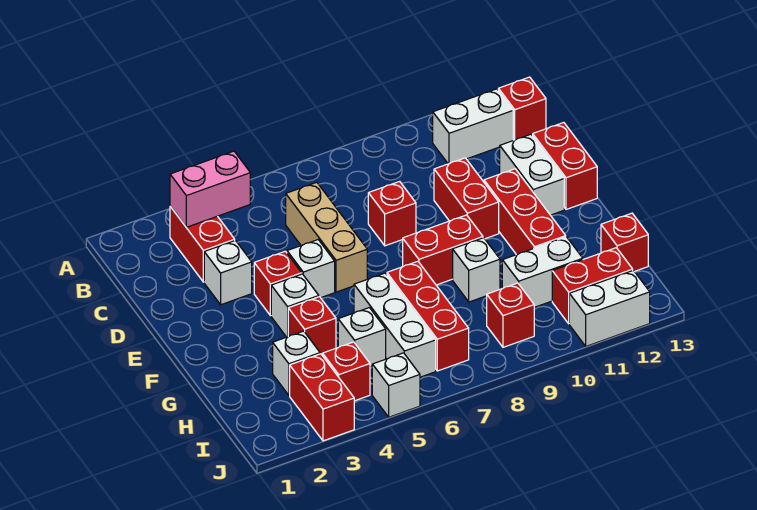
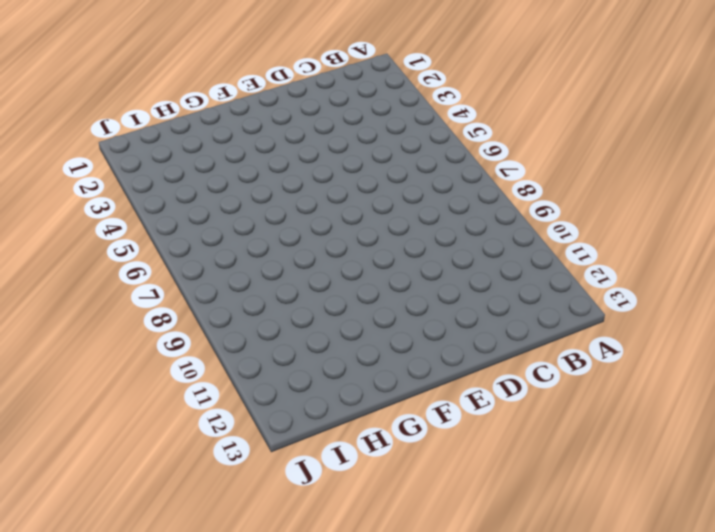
none -> red 1x2 brick [170,207,235,282]
none -> white 1x2 brick [433,89,513,164]
none -> red 1x1 brick [498,77,546,140]

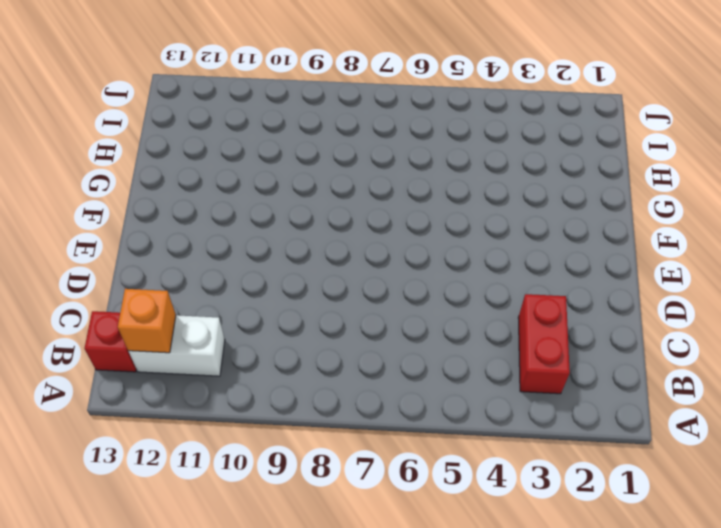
orange 1x1 brick [118,289,176,353] -> none
none -> tan 1x3 brick [286,182,367,292]
none -> white 1x1 brick [204,240,252,305]
none -> red 1x1 brick [368,181,416,246]

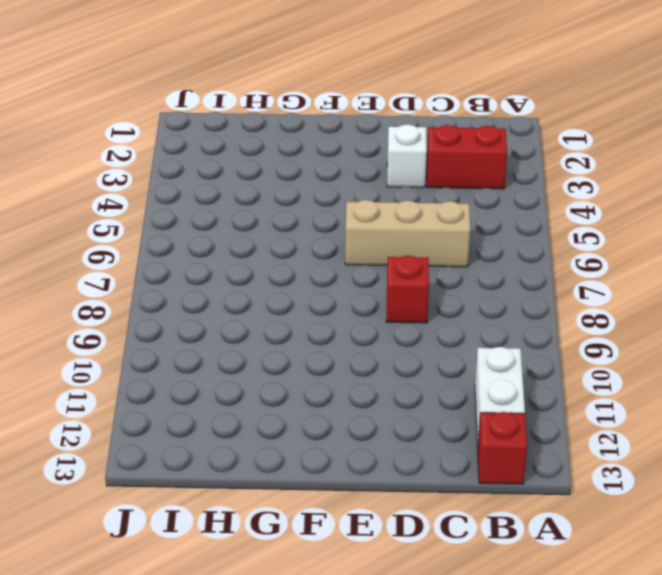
none -> red 1x2 brick [434,158,499,239]
none -> white 1x2 brick [500,134,564,215]
none -> red 1x2 brick [533,123,597,209]

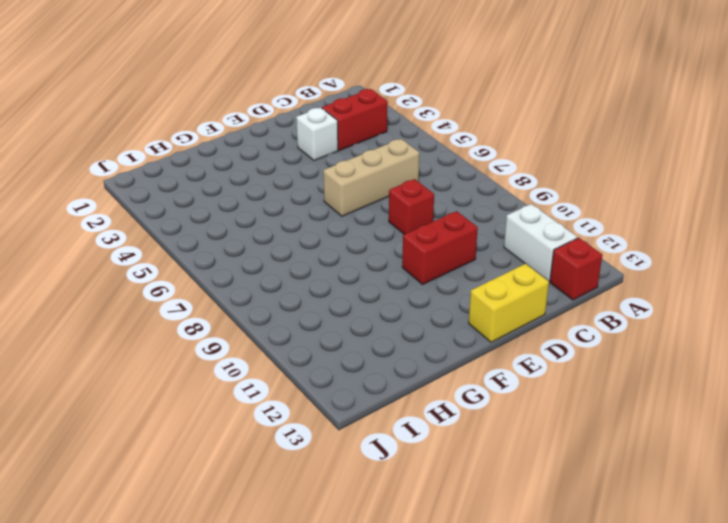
yellow 1x2 brick [469,264,549,342] -> red 1x2 brick [533,123,597,209]
none -> white 1x2 brick [500,134,564,215]
none -> red 1x1 brick [254,251,302,316]
none -> white 1x1 brick [287,240,335,298]

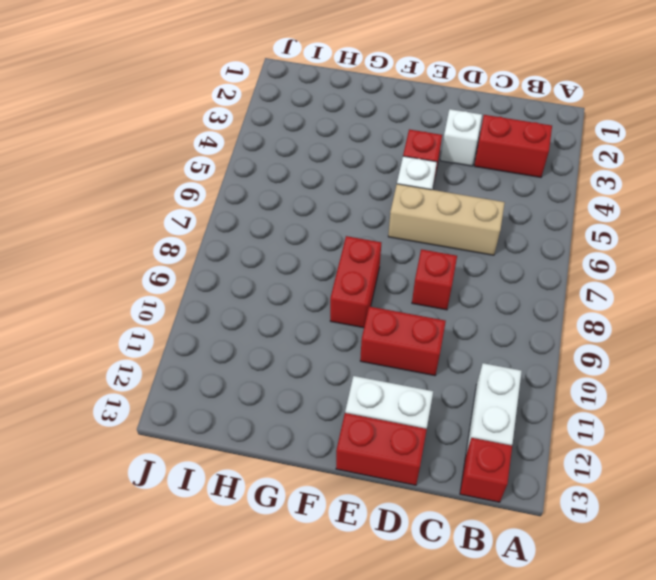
none -> red 1x3 brick [484,169,566,255]
none -> white 1x1 brick [271,274,319,337]
none -> red 1x1 brick [288,297,336,355]

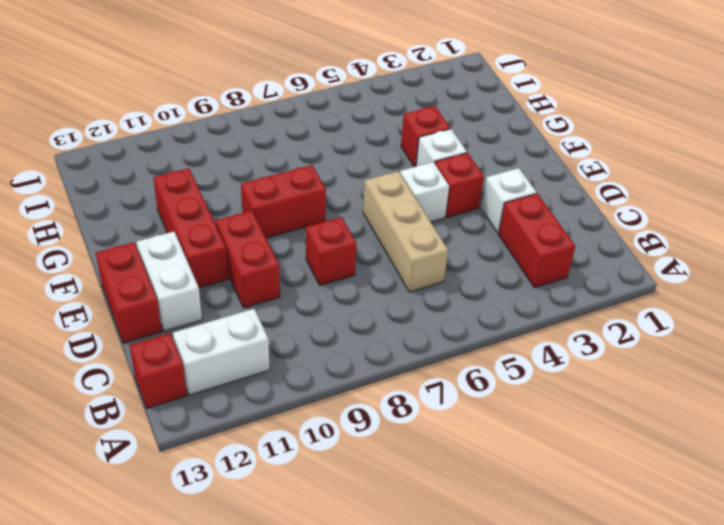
none -> white 1x3 brick [354,273,436,377]
none -> red 1x3 brick [387,261,469,371]
none -> white 1x1 brick [453,238,500,302]

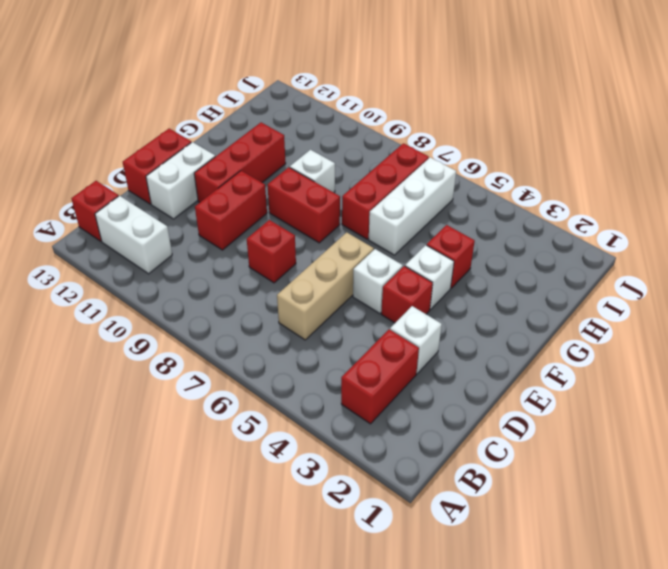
none -> white 1x1 brick [273,331,320,395]
none -> white 1x1 brick [338,308,386,366]
none -> white 1x2 brick [502,237,583,307]

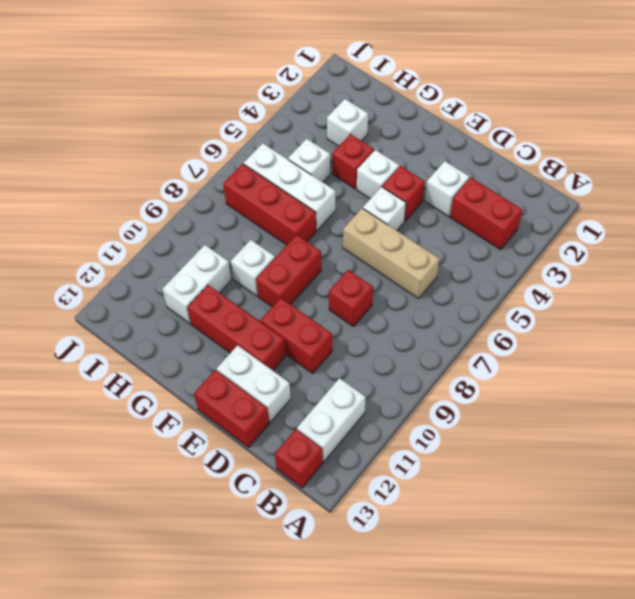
none -> red 1x1 brick [601,213,648,271]
none -> red 1x2 brick [290,354,354,441]
none -> red 1x1 brick [323,342,370,401]

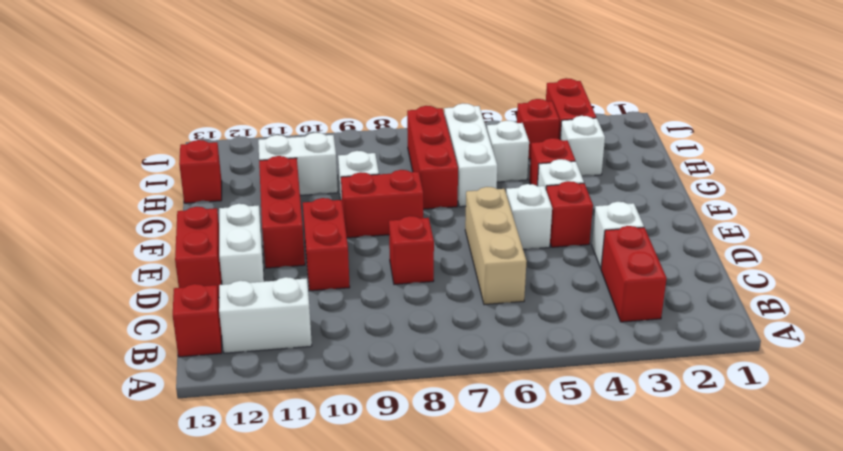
none -> red 1x1 brick [487,283,534,347]
none -> red 1x2 brick [552,248,633,324]
none -> white 1x1 brick [372,353,420,417]

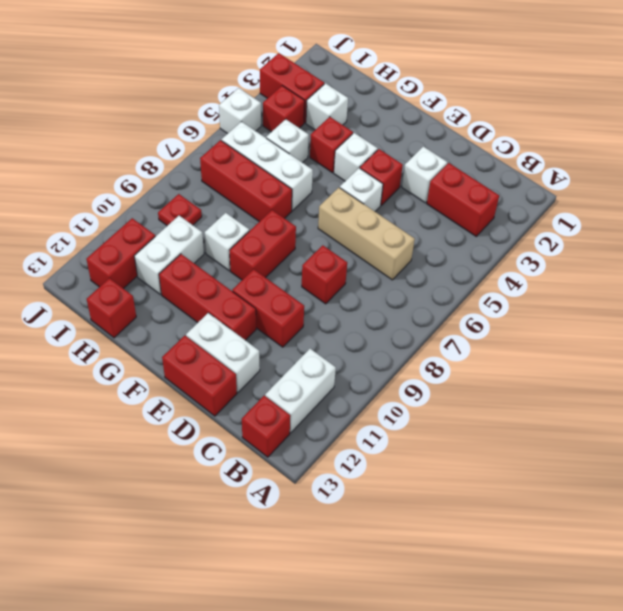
red 1x1 plate [158,194,202,226] -> red 1x1 brick [487,283,534,347]
none -> white 1x2 brick [569,270,650,346]
none -> pink 1x2 brick [170,151,250,227]

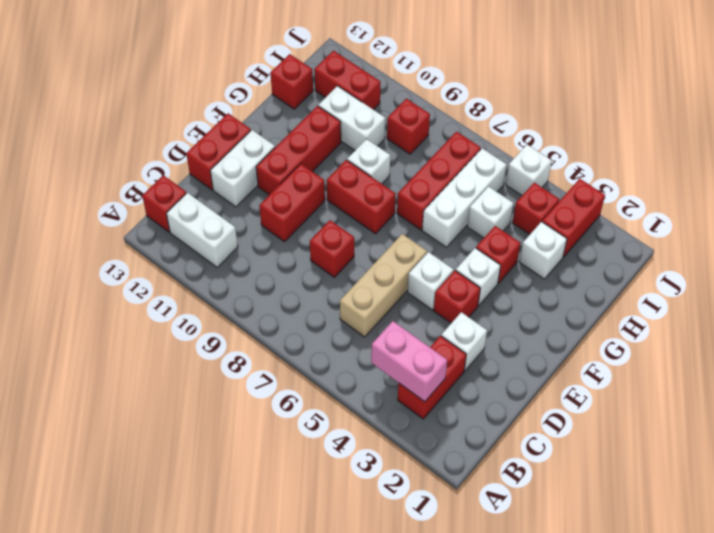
none -> white 1x2 brick [569,270,650,346]

